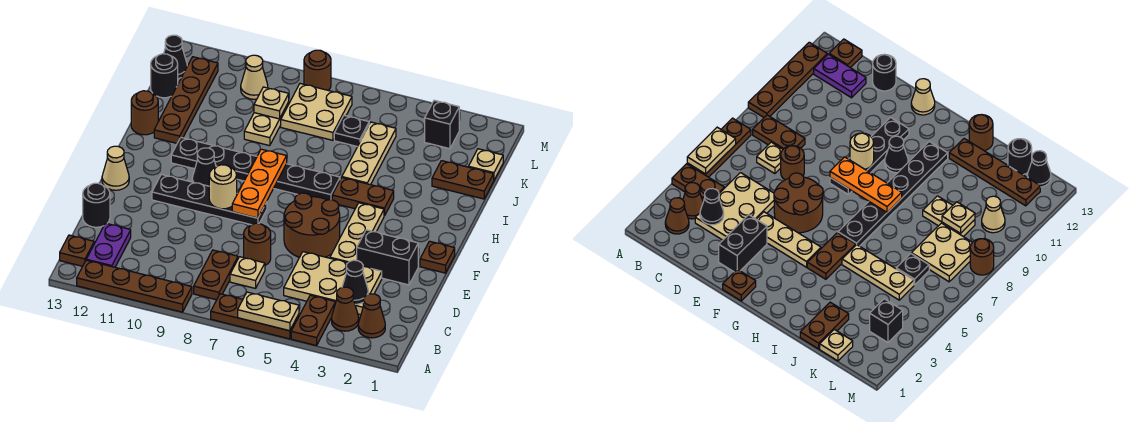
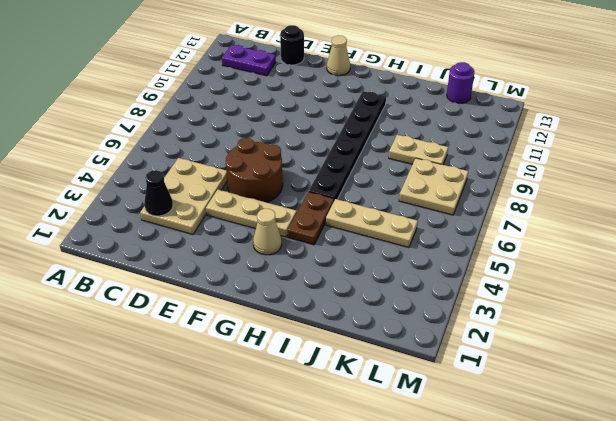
tan 1x1 cone [253,209,282,255] -> tan 1x1 cone moved to [241,55,268,99]
purple 1x1 round brick [447,62,475,103] -> black 1x1 round brick [151,54,178,98]
none -> brown 1x2 plate [291,295,336,346]
none -> brown 1x3 plate [211,294,299,339]
none -> brown 1x4 plate [77,260,192,312]
none -> brown 1x1 cone [358,294,385,338]

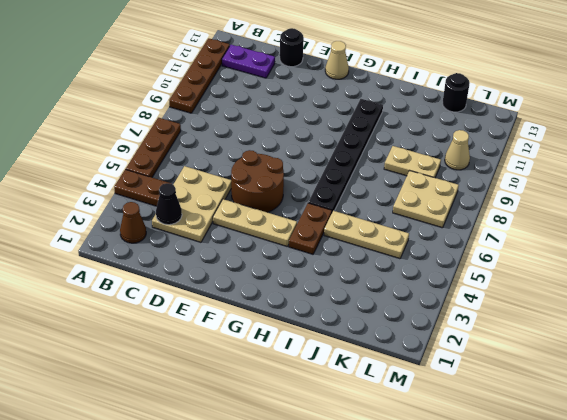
none -> brown 1x1 cone [332,287,359,331]
none -> brown 1x2 plate [194,250,238,300]
none -> brown 1x1 plate [60,235,94,266]
none -> tan 1x1 plate [230,257,265,288]

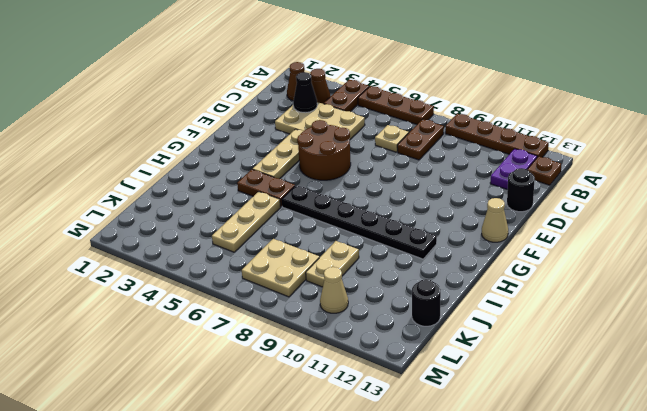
none -> brown 1x1 round brick [244,223,271,265]
none -> black 1x2 brick [357,230,418,285]
none -> brown 1x1 plate [420,241,455,273]
none -> black 1x4 plate [152,174,267,225]

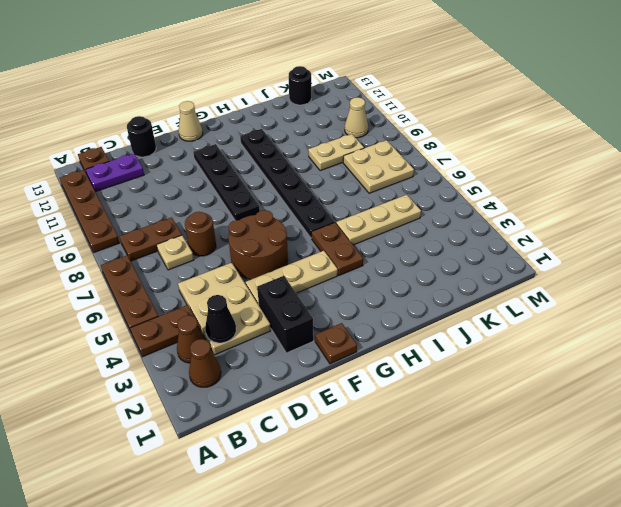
none -> black 1x1 cone [192,148,216,186]
none -> brown 1x4 plate [154,57,218,143]
none -> brown 1x1 round brick [131,91,158,135]
none -> brown 1x2 plate [432,161,494,199]

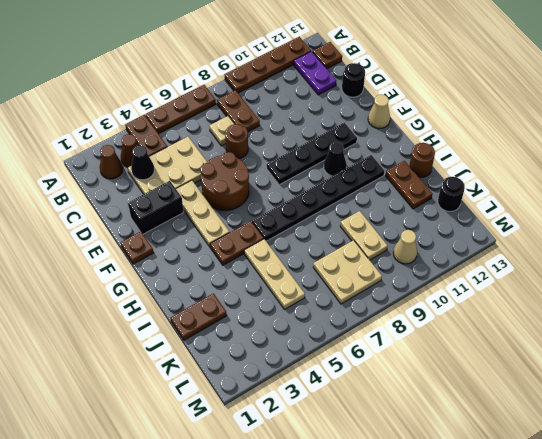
brown 1x2 plate [385,161,432,209] -> brown 1x4 plate [154,57,218,143]
none -> tan 1x1 plate [469,149,503,180]
none -> black 1x1 plate [334,115,369,147]
none -> black 1x1 brick [425,100,459,149]
none -> black 1x1 cone [164,35,187,79]

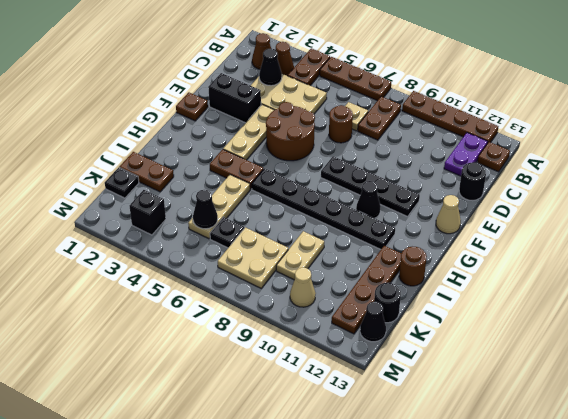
black 1x1 plate [105,168,139,198] -> tan 1x1 plate [469,149,503,180]
black 1x1 cone [193,190,218,229] -> none
none -> brown 1x1 round brick [304,50,331,90]
none -> tan 1x2 plate [238,292,299,331]
none -> orange 1x3 plate [232,149,287,218]
none -> tan 1x1 round brick [209,165,237,209]

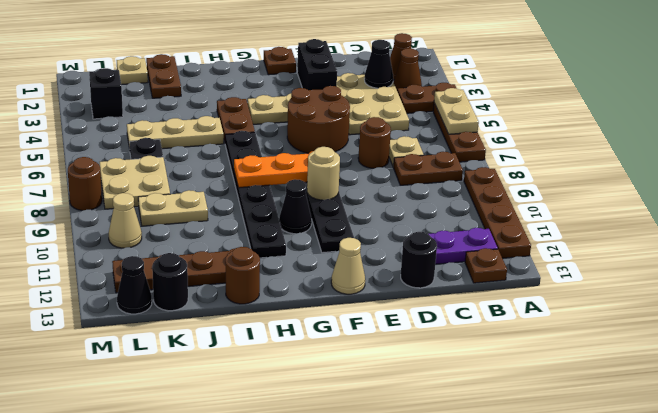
none -> tan 1x1 plate [254,87,289,119]

